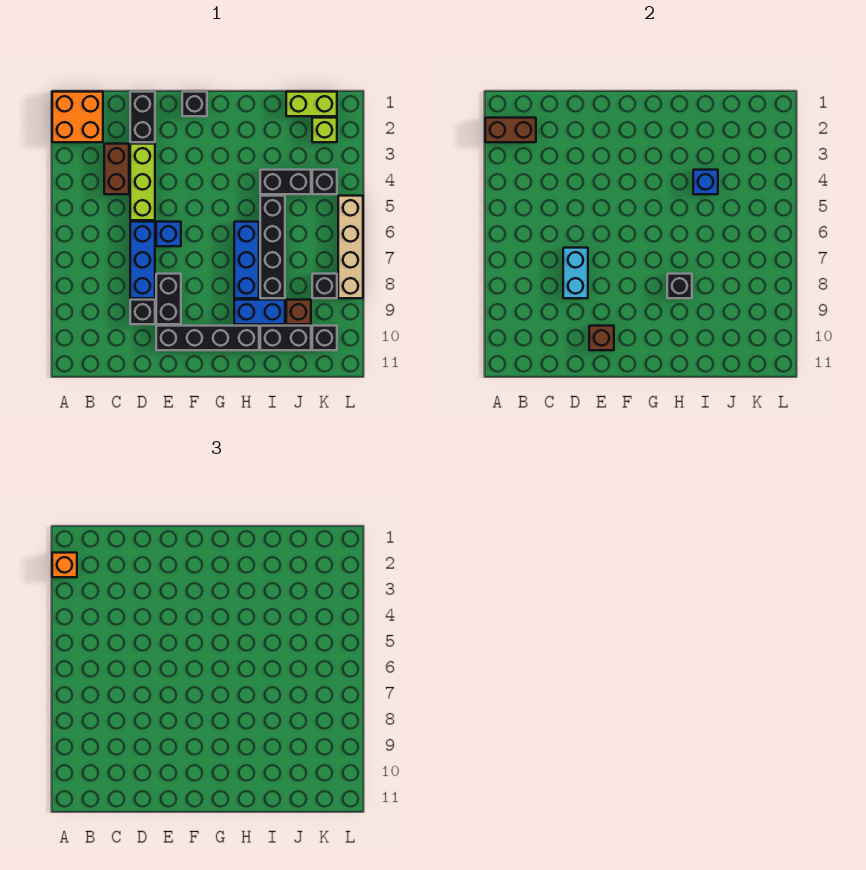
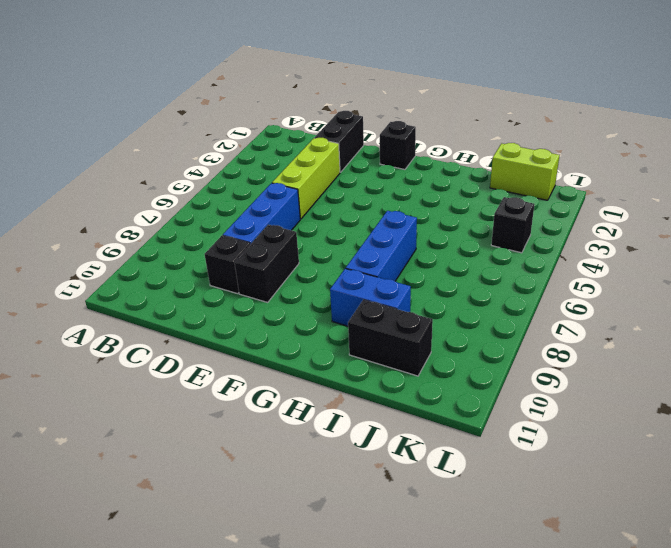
none -> orange 2x2 brick [52,92,103,142]
none -> brown 1x2 brick [104,144,129,194]
none -> blue 1x1 brick [156,222,181,246]

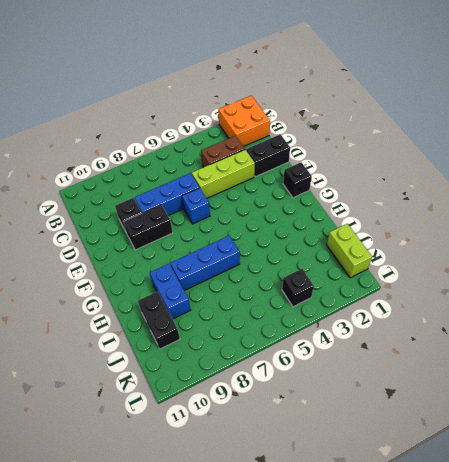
none -> black 1x4 brick [156,326,259,350]
none -> black 1x2 brick [260,170,311,194]
none -> black 1x4 brick [260,196,285,298]

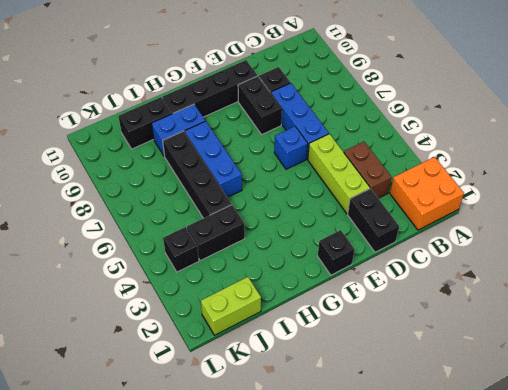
none -> brown 1x1 brick [286,300,311,324]
none -> lime 1x1 brick [312,118,337,142]
none -> black 1x1 brick [312,274,337,298]

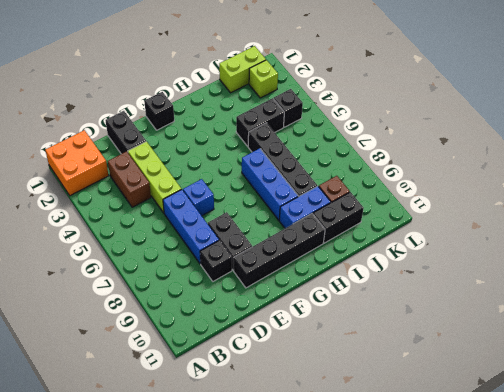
none -> black 1x1 brick [312,274,337,298]
none -> black 1x1 brick [312,326,337,350]
none -> tan 1x4 brick [338,196,363,298]

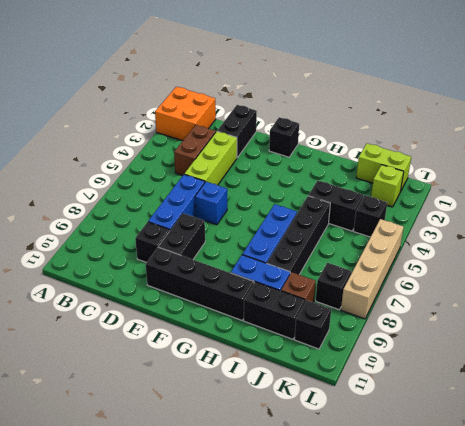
none -> brown 1x2 brick [485,118,536,142]
none -> cyan 1x2 brick [563,248,588,298]
none -> brown 1x1 brick [589,326,614,350]

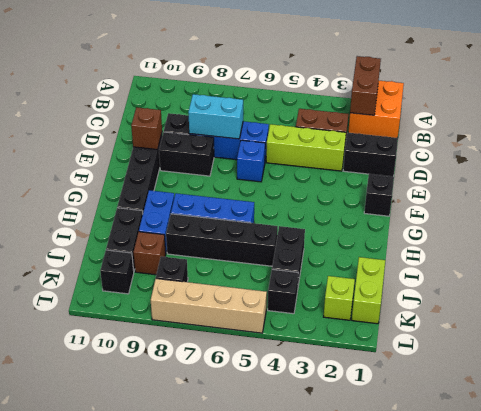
none -> black 1x1 brick [667,274,692,298]
none -> blue 1x1 brick [693,170,718,194]
none -> orange 1x1 brick [52,553,77,577]

